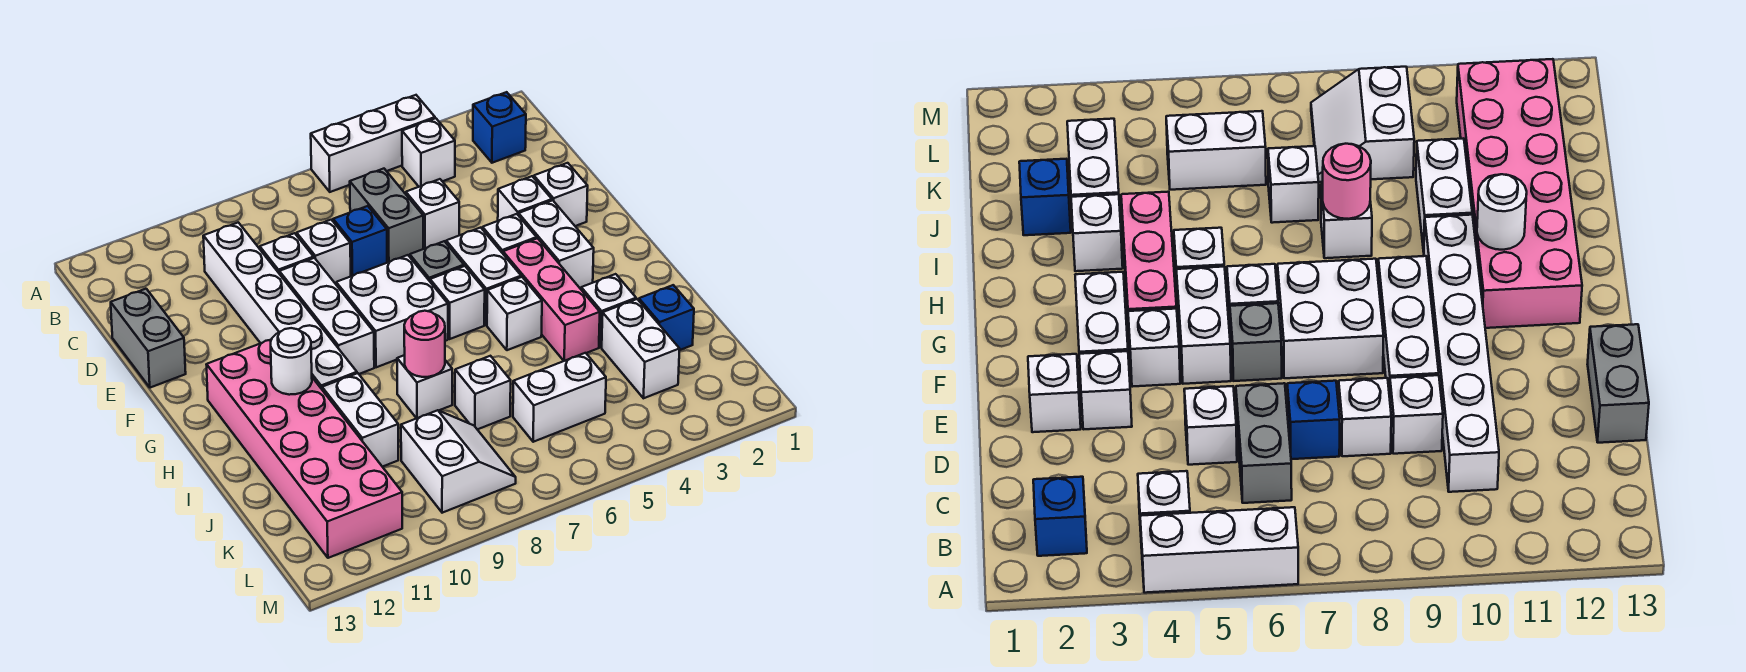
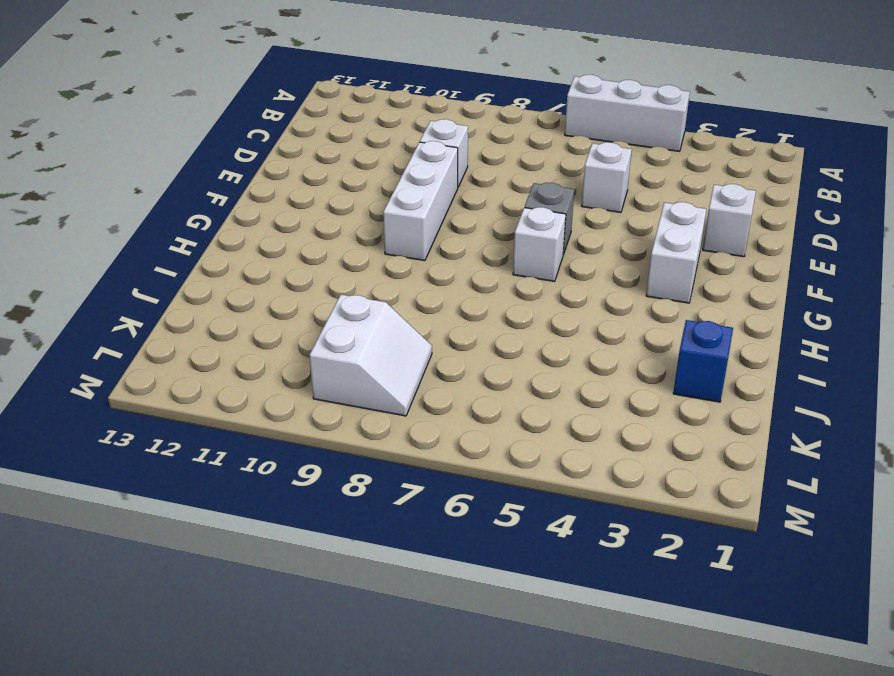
none -> blue 1x1 brick [473,92,526,163]
none -> white 1x1 brick [402,118,455,187]
none -> grey 1x2 brick [350,169,423,263]
none -> white 1x6 brick [203,222,357,389]

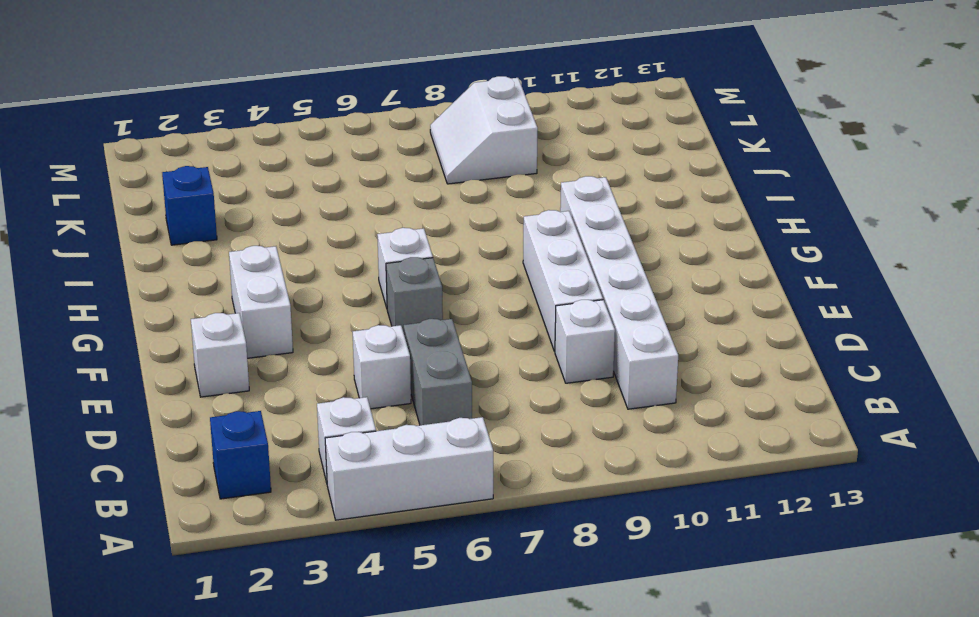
none -> blue 1x1 brick [333,206,387,276]
none -> white 1x1 brick [297,220,351,284]
none -> grey 1x2 brick [111,289,186,388]
none -> white 1x1 brick [498,176,552,221]

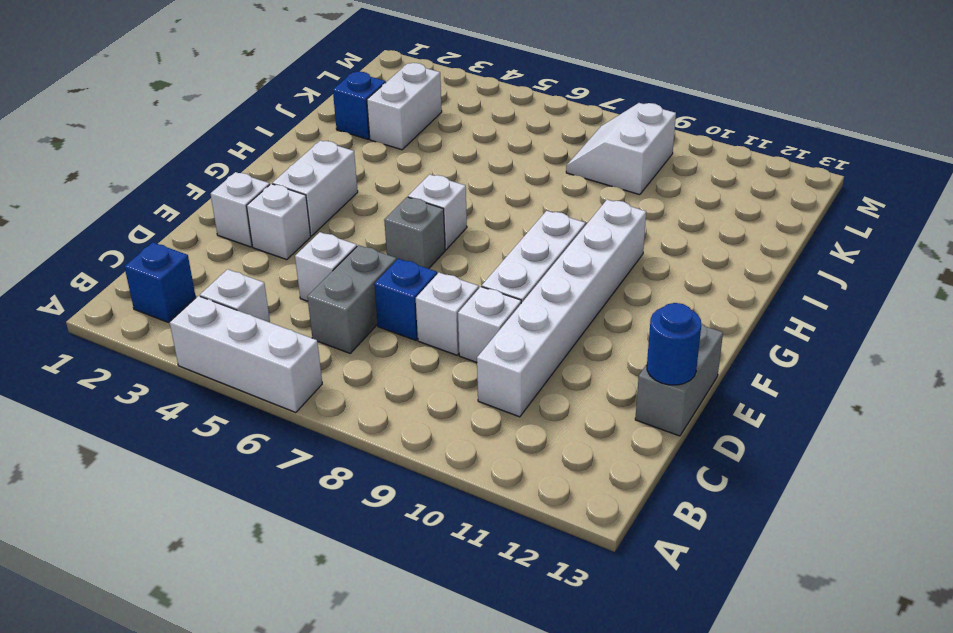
blue 1x1 round brick [647,303,701,385] -> none
none -> white 1x1 brick [483,214,537,253]
none -> white 1x2 brick [446,228,521,325]
none -> white 2x2 brick [336,255,448,367]
none -> pink 1x3 brick [503,238,600,361]

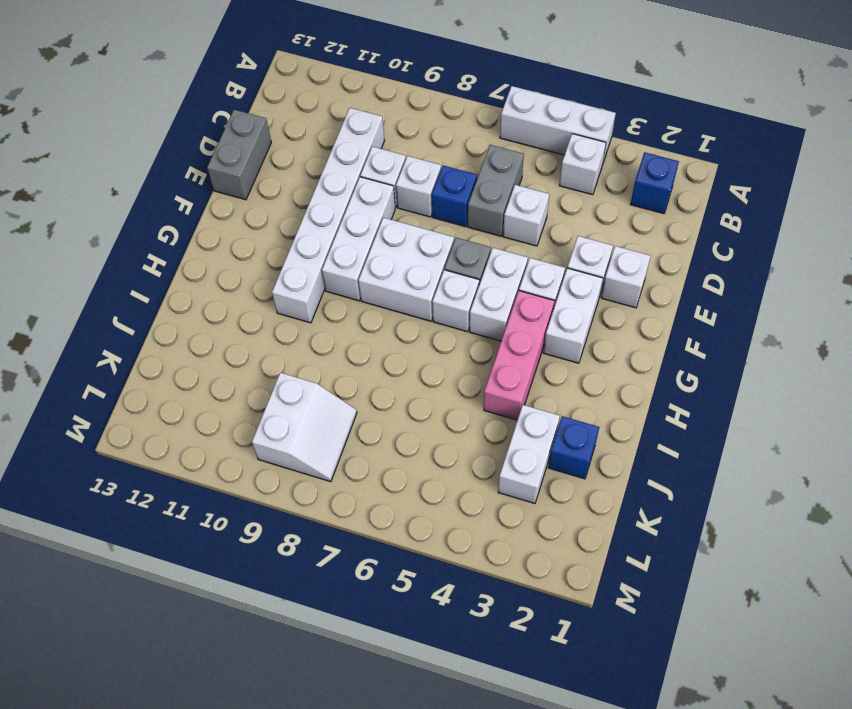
none -> pink 2x6 brick [206,340,402,558]
none -> white 1x1 brick [487,277,542,350]
none -> white 1x1 brick [581,274,636,347]
none -> white 1x1 brick [397,355,452,418]

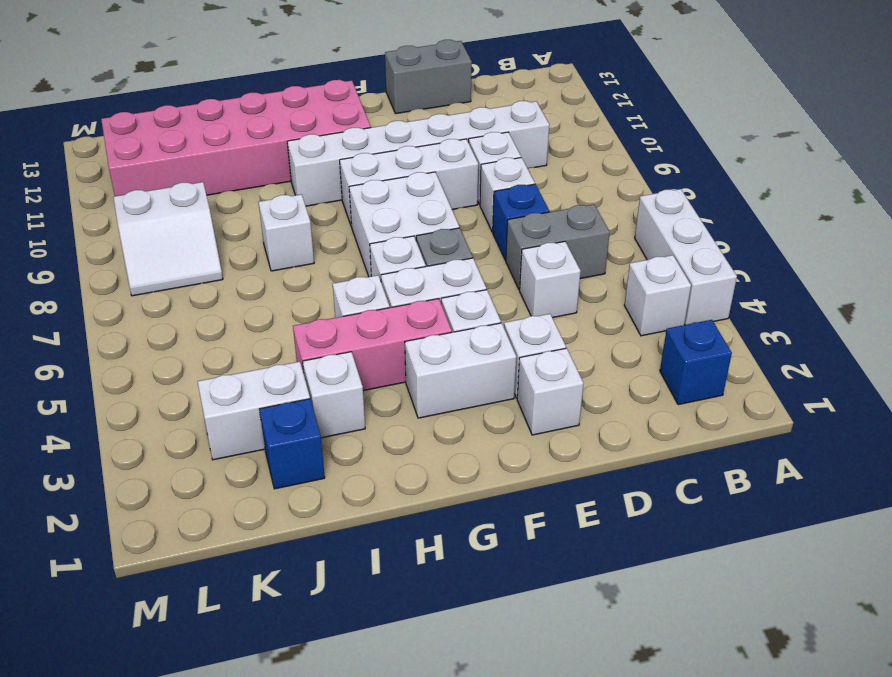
none -> white 1x2 brick [322,373,398,467]
none -> white 1x1 brick [455,356,511,429]
none -> white 1x2 brick [513,353,606,442]
none -> white 1x1 round brick [271,328,312,395]

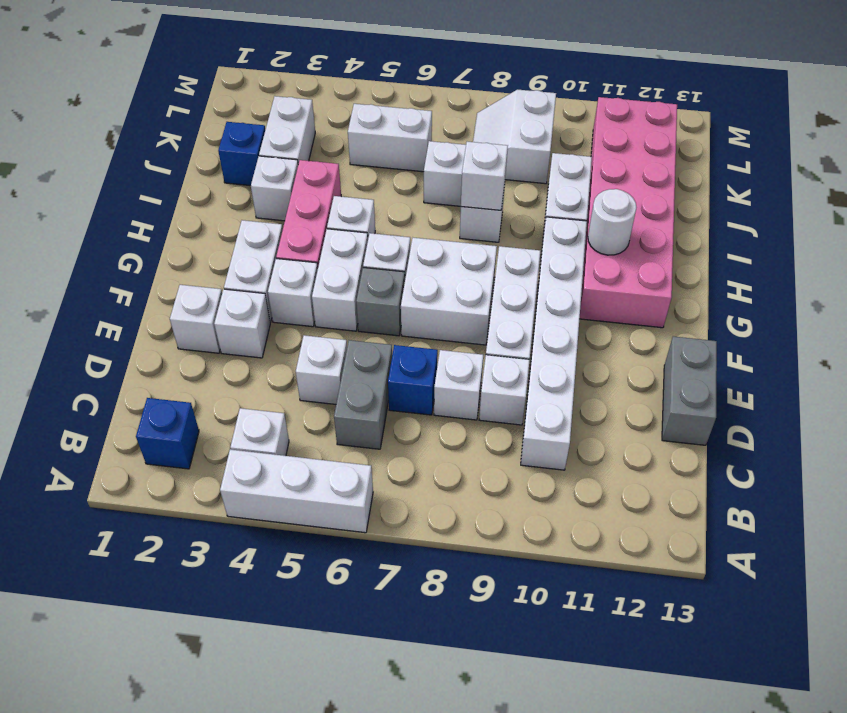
white 1x1 brick [461,142,508,210] -> pink 1x1 round brick [404,311,445,377]

